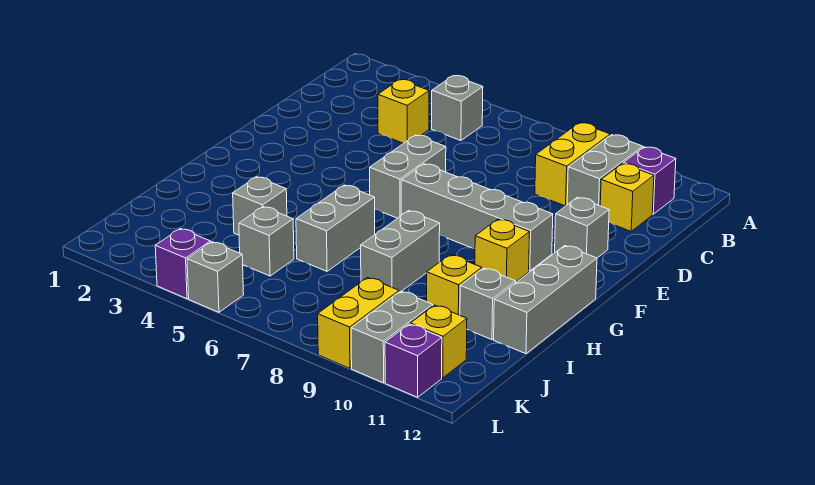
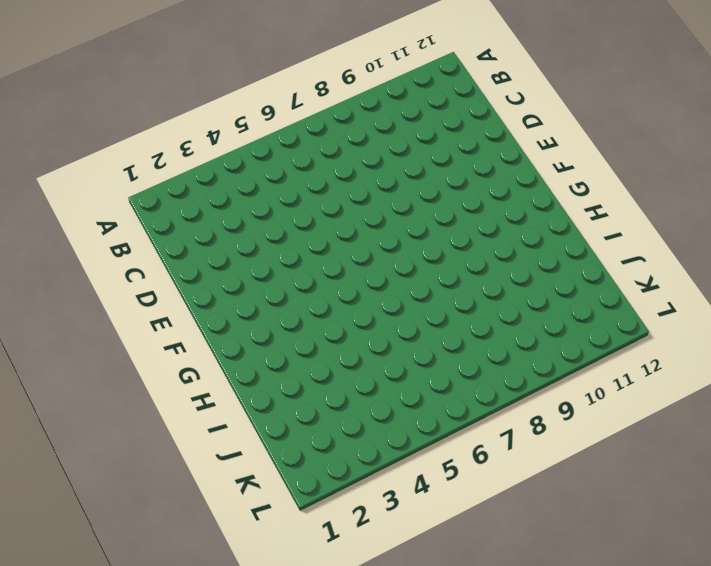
none -> grey 1x1 brick [432,76,483,141]
none -> yellow 1x2 brick [535,123,610,206]
none -> grey 1x2 brick [567,135,643,206]

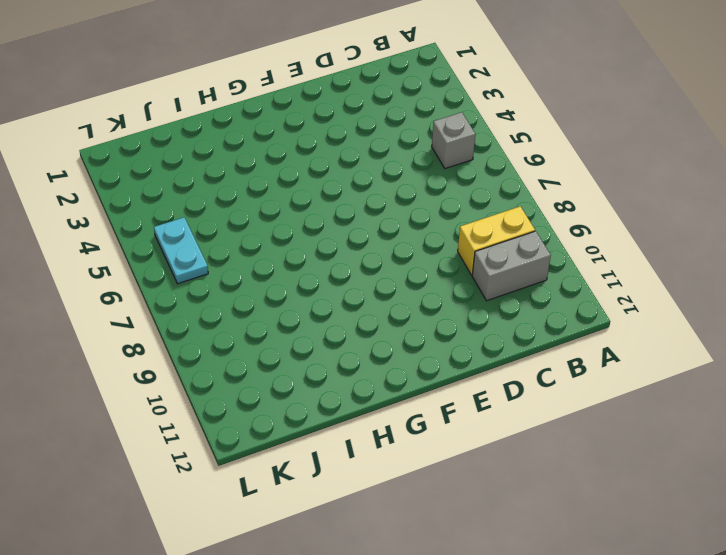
cyan 1x2 plate [154,217,208,284] -> none
none -> purple 1x1 brick [623,147,676,214]
none -> yellow 1x1 brick [378,80,429,143]
none -> yellow 1x1 brick [600,164,654,231]

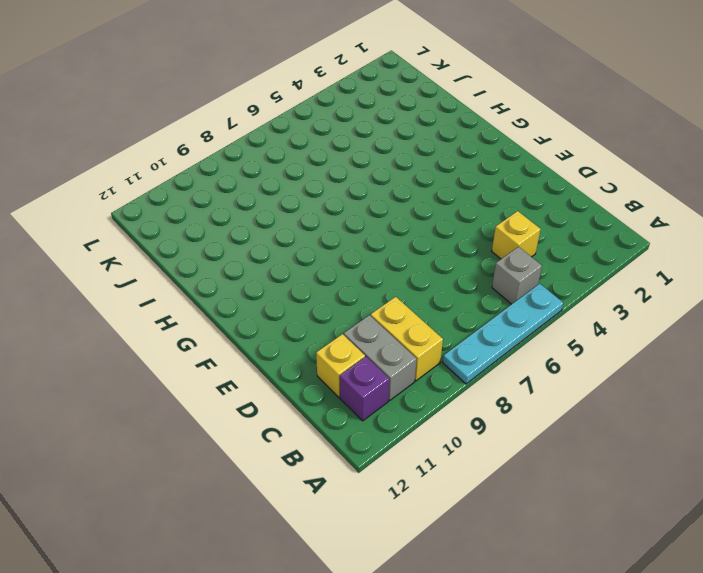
cyan 1x4 plate [443,284,563,384] -> none
none -> grey 1x2 brick [370,135,446,218]
none -> grey 1x1 brick [555,197,609,258]
none -> grey 1x4 brick [401,164,553,271]

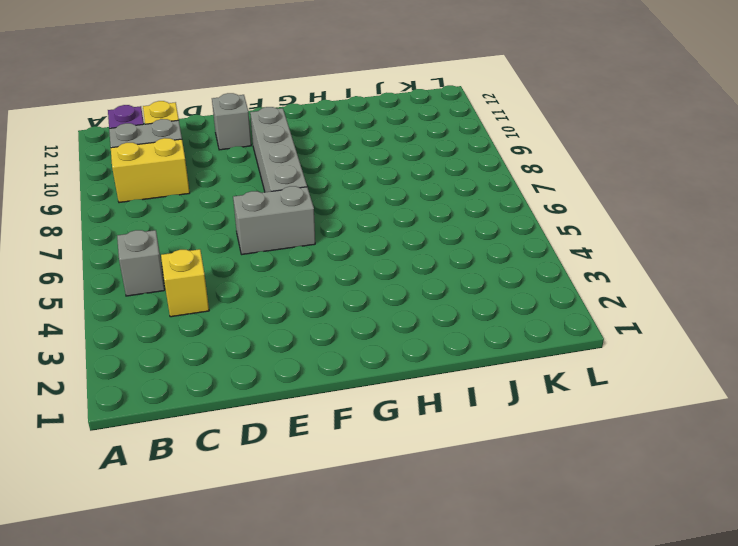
none -> yellow 1x1 brick [475,219,530,281]
none -> grey 1x3 brick [494,246,597,354]
none -> grey 1x2 brick [296,185,375,271]

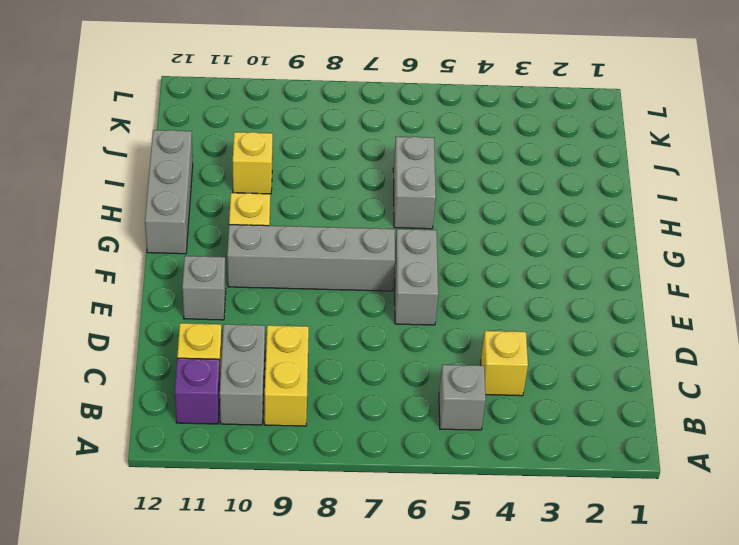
none -> grey 1x2 brick [361,211,440,292]
none -> grey 1x1 brick [233,177,287,235]
none -> grey 1x1 brick [460,268,516,340]

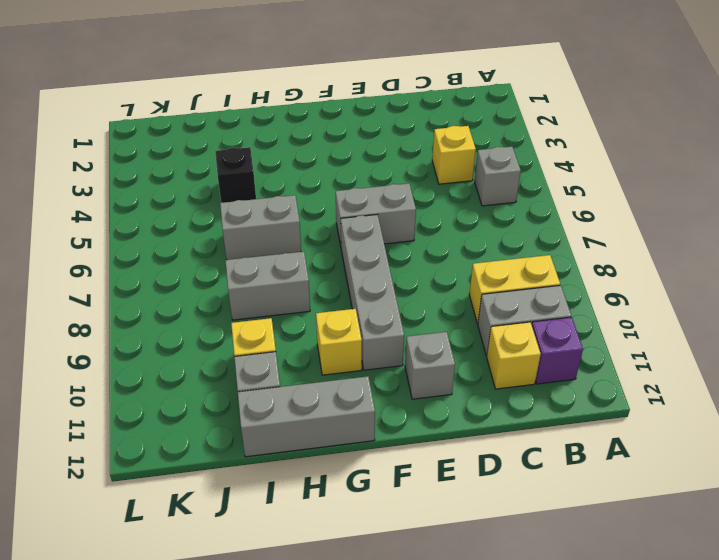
black 1x1 brick [215,147,256,203] -> grey 1x1 brick [233,177,287,235]
none -> grey 1x1 brick [239,207,294,276]
none -> yellow 1x2 brick [318,278,399,368]
none -> grey 1x2 brick [351,291,433,383]

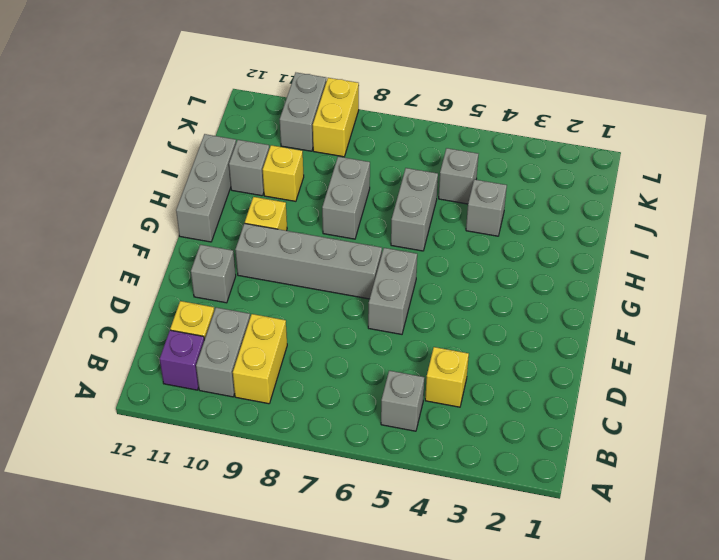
none -> yellow 1x1 brick [411,305,467,378]
none -> purple 1x1 brick [155,229,210,299]
none -> grey 1x1 brick [187,242,244,312]

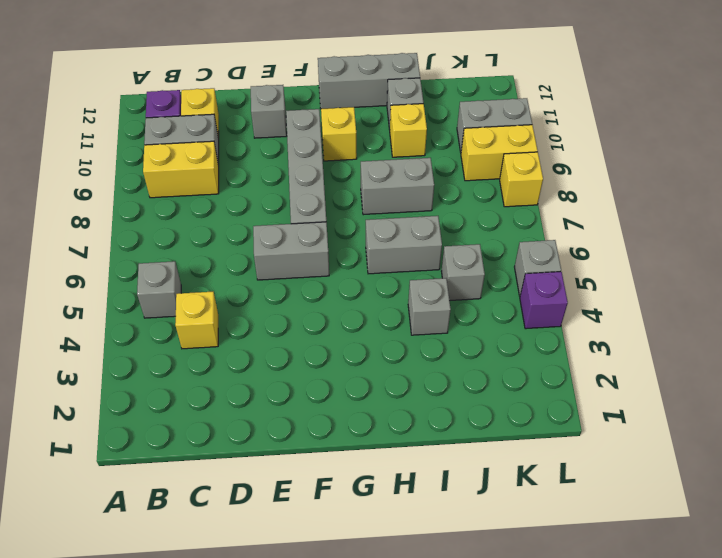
yellow 1x1 brick [500,152,543,207] -> yellow 1x1 brick moved to [411,305,467,378]
none -> purple 1x1 brick [385,324,442,397]

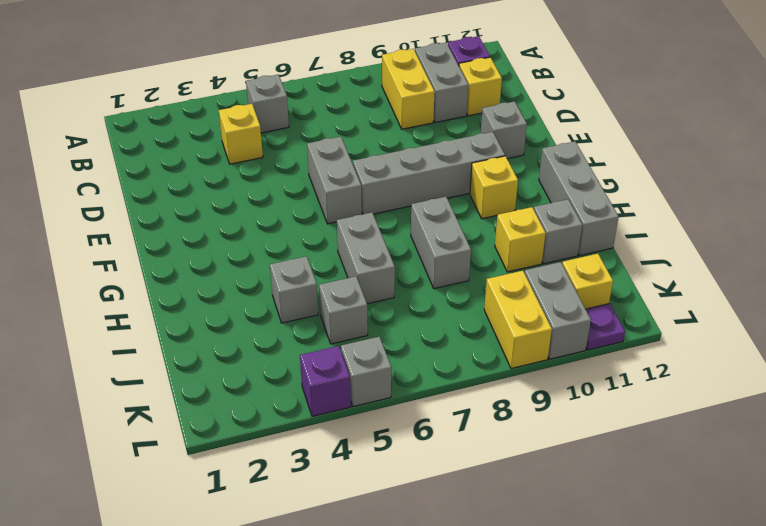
purple 1x1 plate [586,304,625,350] -> purple 1x1 brick [385,324,442,397]

